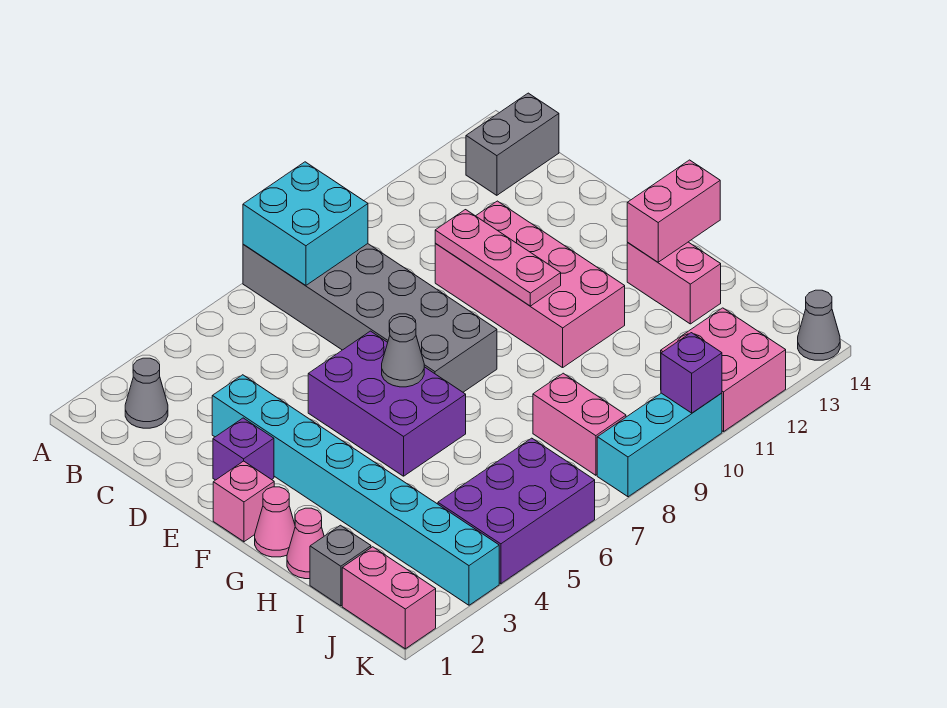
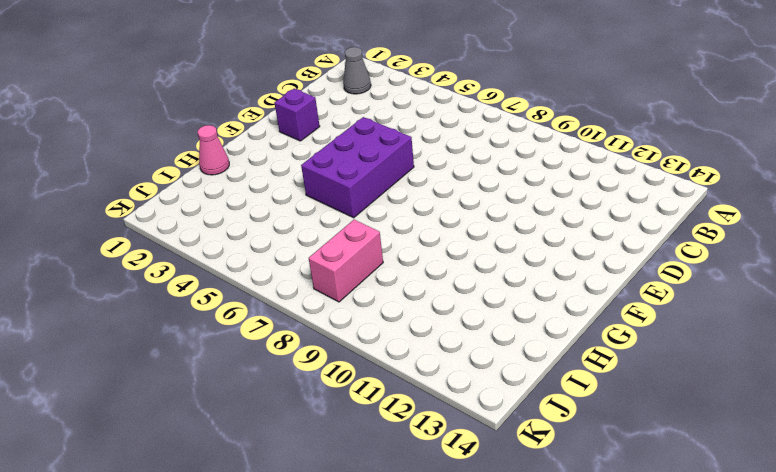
none -> grey 2x6 brick [243,244,497,392]
none -> grey 1x2 brick [466,93,559,195]
none -> cyan 1x8 brick [212,375,499,605]

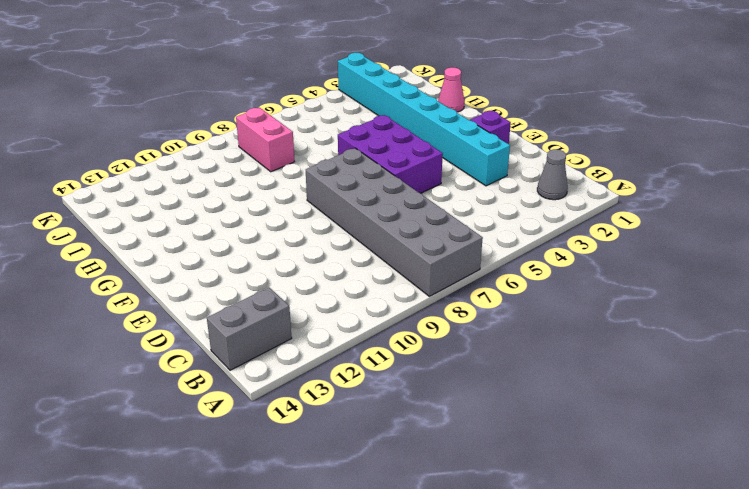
none -> pink 2x4 brick [435,201,625,368]
none -> pink 1x1 brick [213,461,274,542]
none -> pink 1x1 cone [255,487,295,557]

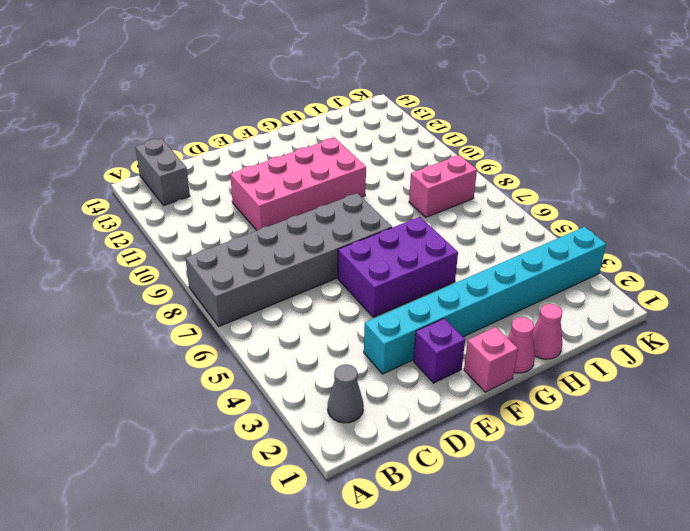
none -> pink 1x2 brick [627,242,721,324]
none -> grey 1x1 brick [310,525,371,606]
none -> pink 1x2 brick [342,547,436,649]

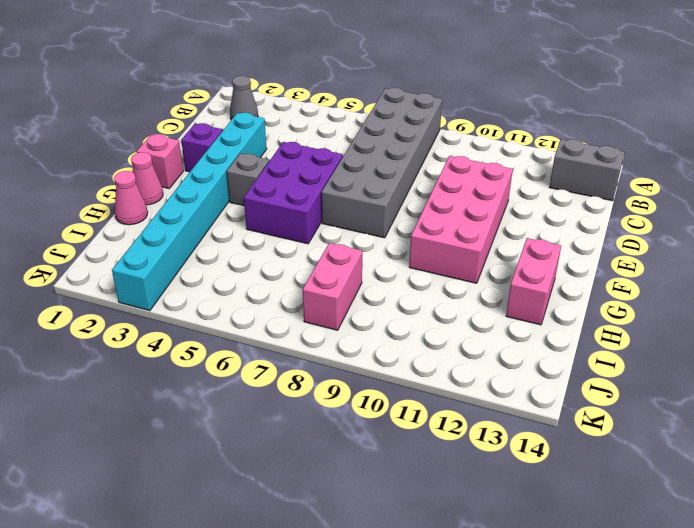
grey 1x1 brick [227,153,269,206] -> grey 1x1 brick moved to [310,525,371,606]
none -> pink 1x2 brick [342,547,436,649]
none -> purple 2x3 brick [438,438,595,584]
none -> pink 2x2 brick [661,308,786,432]

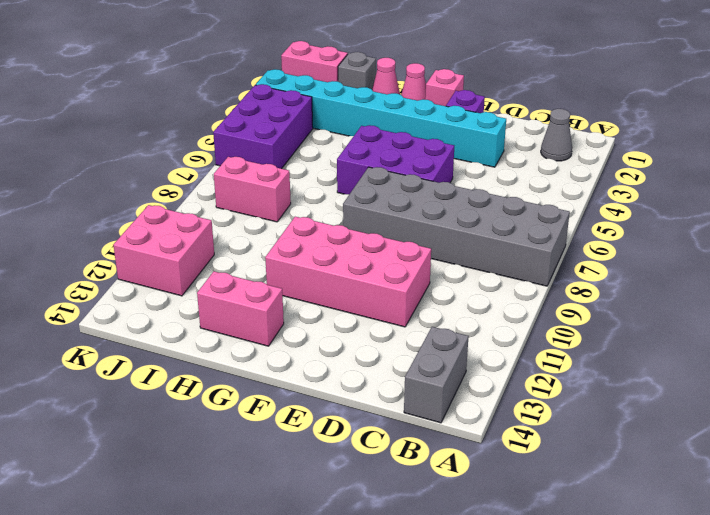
none -> cyan 1x3 brick [597,393,722,497]
none -> grey 1x1 cone [798,290,840,360]
none -> cyan 2x2 brick [243,162,368,285]

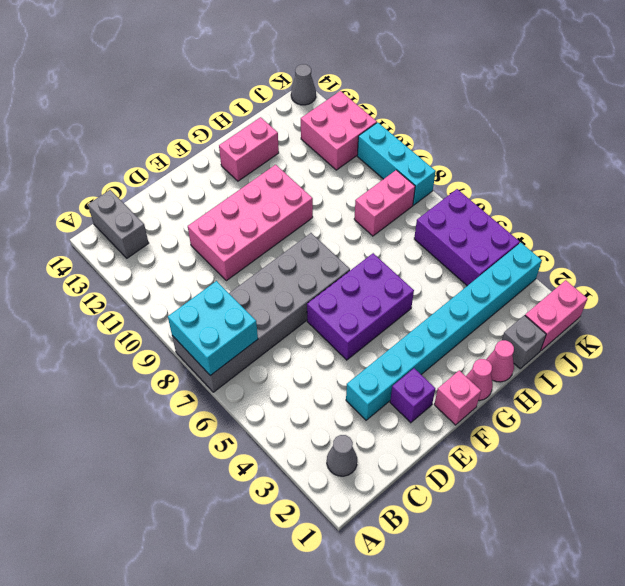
none -> pink 1x3 plate [435,210,561,306]
none -> grey 1x1 cone [382,317,424,387]
none -> pink 1x2 brick [627,160,720,262]

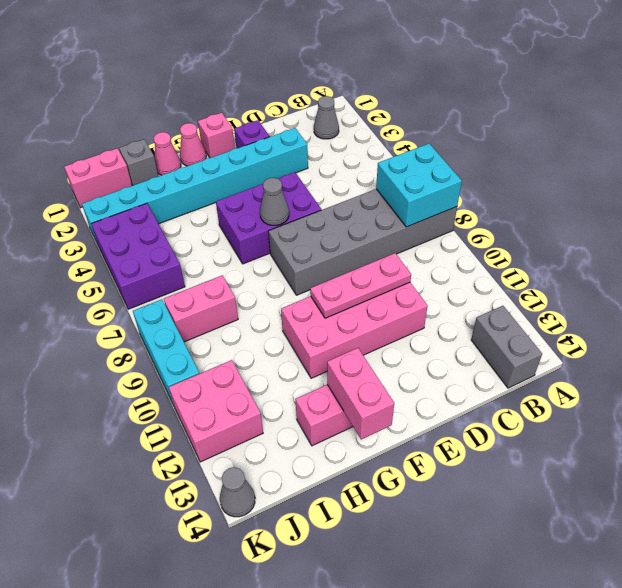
none -> purple 1x1 brick [661,333,722,413]

